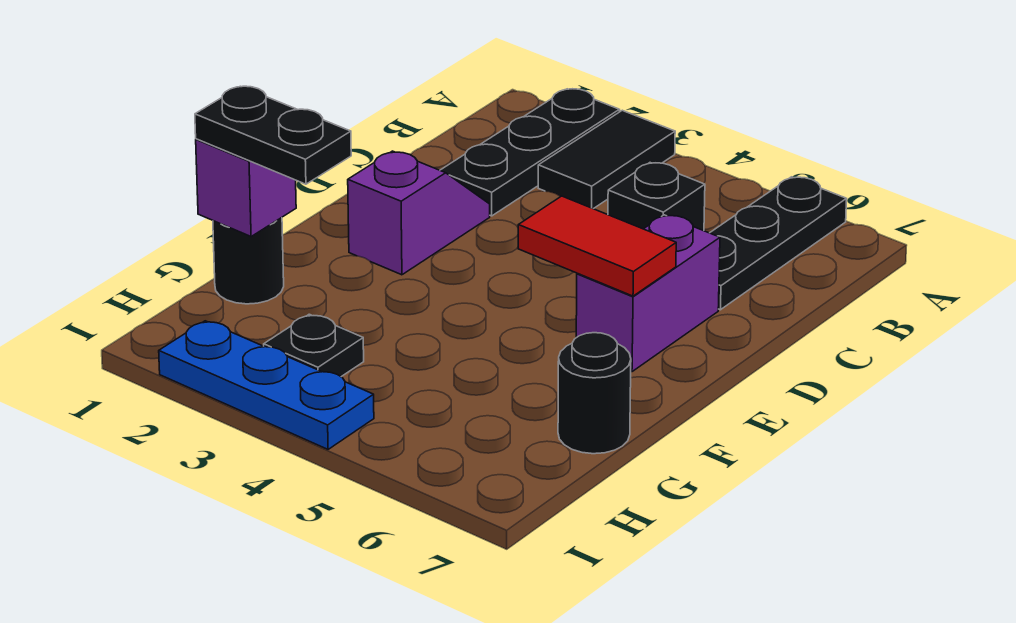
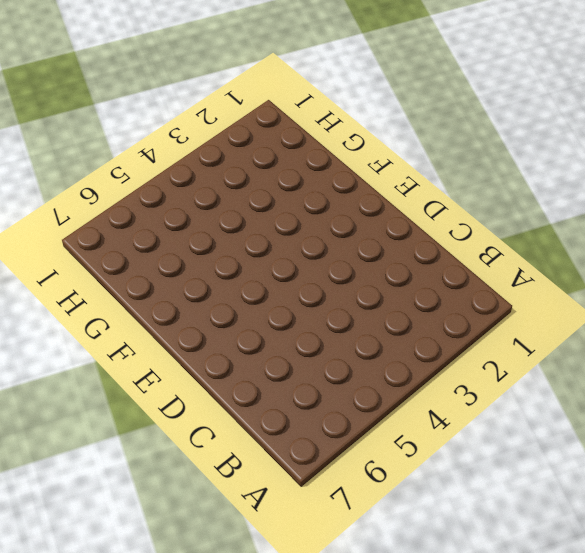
none -> black 1x3 plate [440,89,620,216]
none -> black 1x2 tile [538,110,675,209]
none -> black 1x3 plate [710,177,847,310]

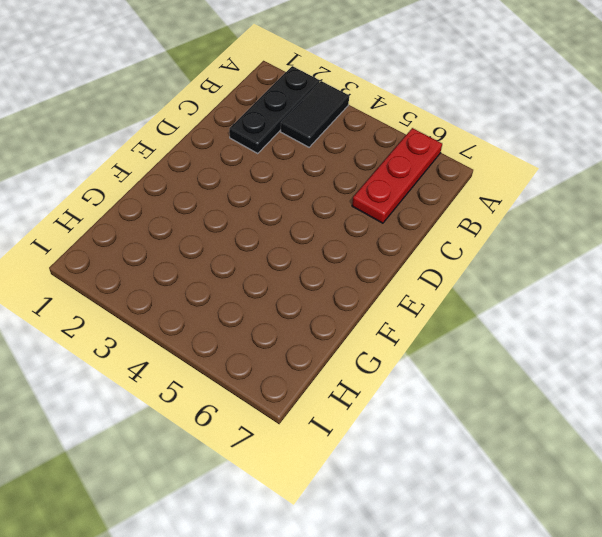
red 1x3 plate [352,128,442,223] -> black 1x3 plate [710,177,847,310]
none -> black 1x1 brick [608,163,705,231]
none -> purple 1x2 slope [348,151,490,275]
none -> purple 1x2 brick [576,215,720,372]

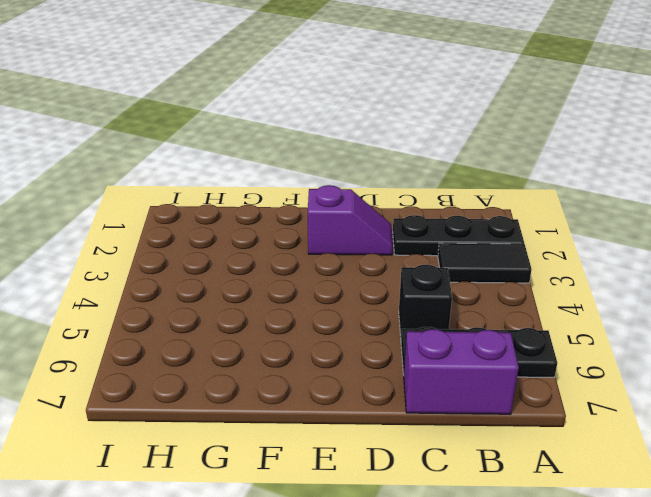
purple 1x2 brick [404,329,519,414] -> purple 1x2 brick moved to [576,215,720,372]
none -> black 1x1 round brick [213,218,284,304]
none -> black 1x1 round brick [558,333,631,454]
none -> black 1x1 plate [264,314,364,377]

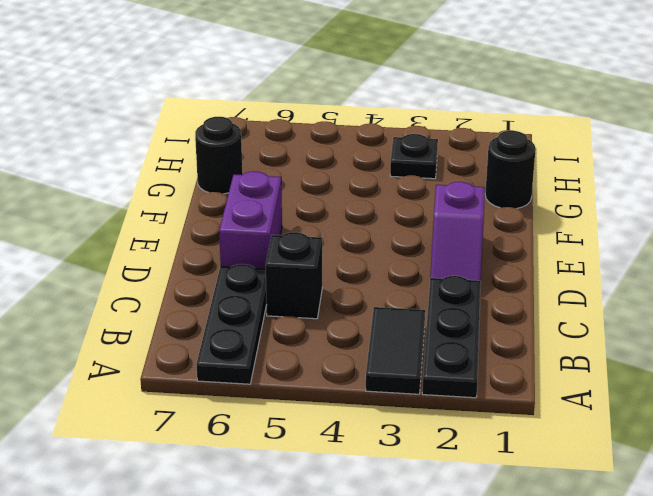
none -> blue 1x3 plate [159,321,374,449]
none -> red 1x2 tile [518,196,676,296]
none -> purple 1x1 brick [196,139,296,237]

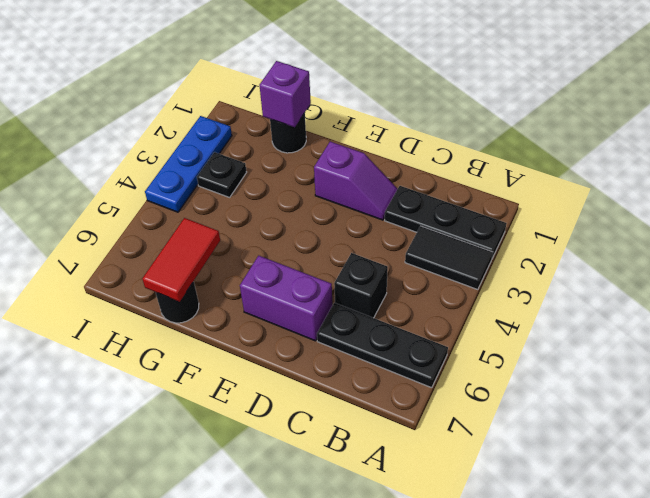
red 1x2 tile [142,218,220,302] -> red 1x2 tile moved to [518,196,676,296]
none -> black 1x2 plate [195,86,351,184]

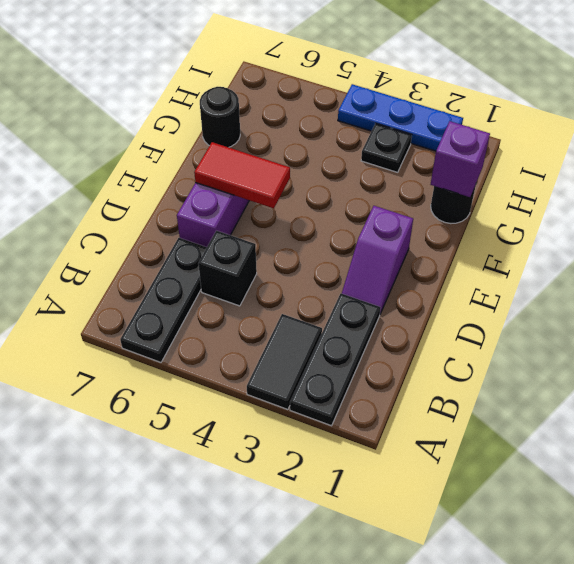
none -> black 1x2 plate [195,86,351,184]

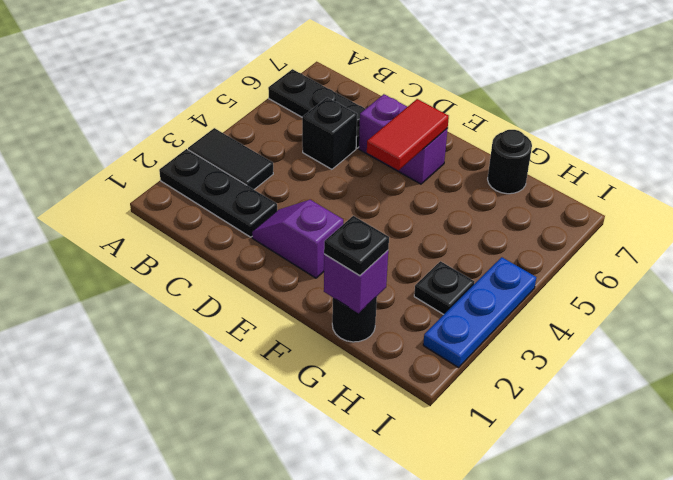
black 1x1 plate [324,216,389,276] -> black 1x2 plate [195,86,351,184]

